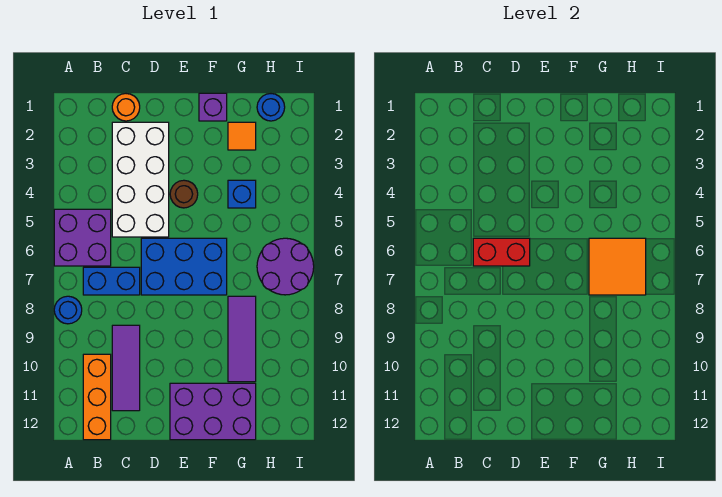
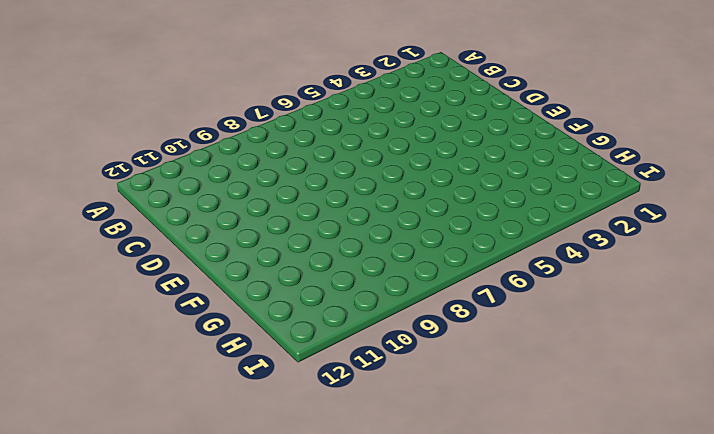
none -> purple 2x2 brick [54,209,111,266]
none -> blue 1x1 round brick [54,296,82,324]
none -> blue 1x2 brick [83,267,140,295]

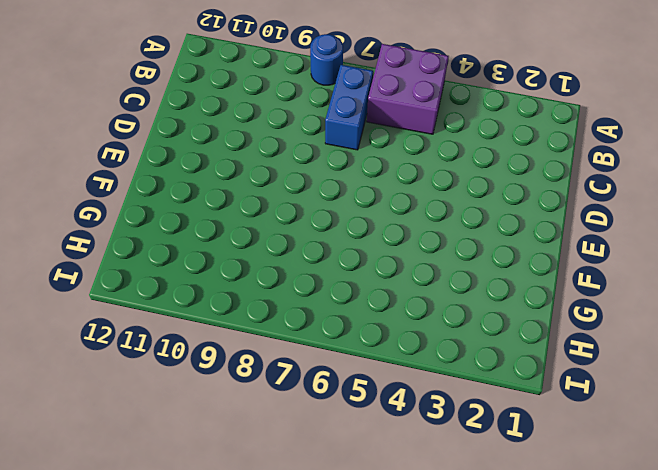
none -> orange 1x3 brick [83,354,111,440]
none -> orange 1x1 round brick [112,94,140,121]
none -> white 2x4 brick [112,122,169,237]

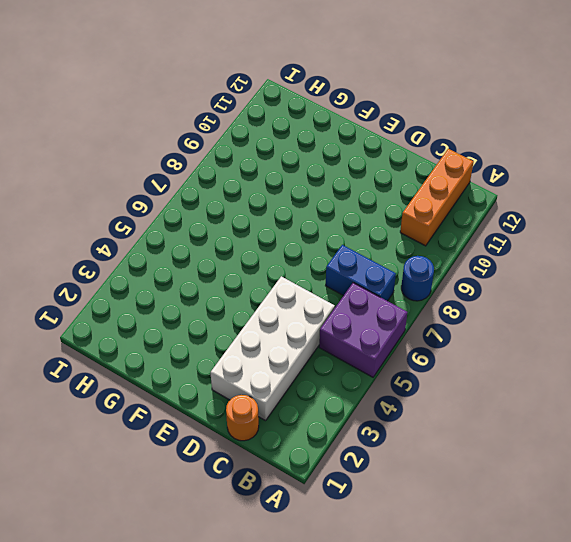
none -> purple 1x3 tile [112,325,140,411]
none -> blue 2x3 brick [141,238,227,295]
none -> brown 1x1 round brick [170,180,198,208]

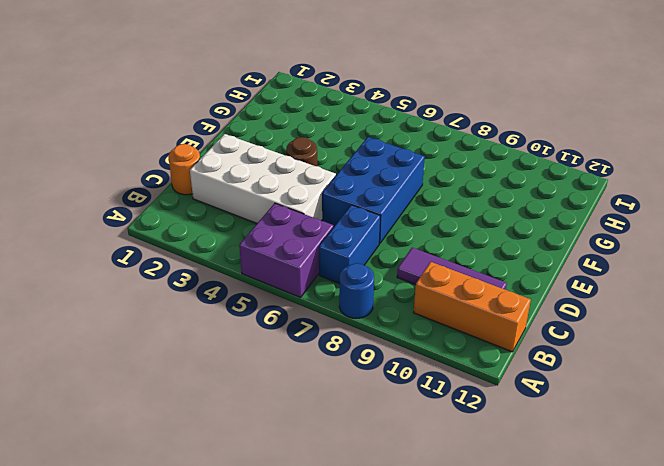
none -> purple 2x3 brick [170,383,256,440]
none -> purple 1x1 brick [199,93,227,121]
none -> orange 1x1 tile [228,122,256,150]

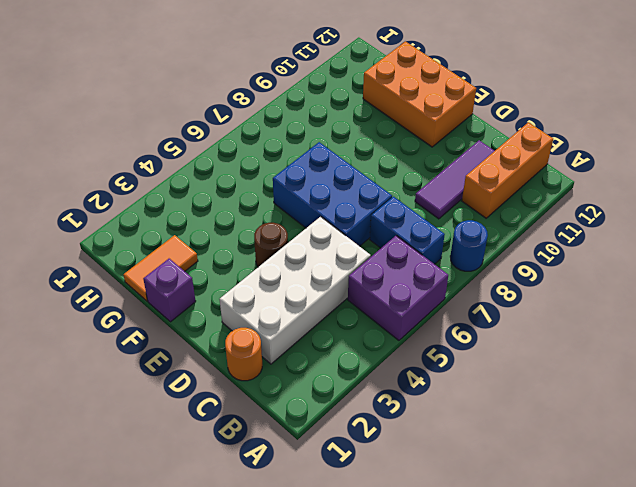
orange 2x3 brick [363,41,476,147] -> purple 2x3 brick [170,383,256,440]
orange 1x2 tile [124,235,198,301] -> orange 1x1 tile [228,122,256,150]
none -> blue 1x1 brick [228,180,256,208]
none -> purple 1x3 tile [228,296,256,382]
none -> blue 1x1 round brick [257,94,285,121]

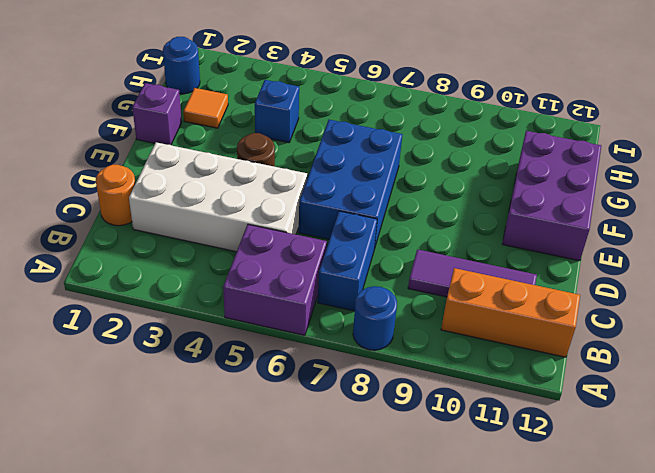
none -> purple 1x3 tile [228,296,256,382]
none -> purple 2x2 round brick [257,238,314,295]
none -> red 1x2 brick [473,238,530,266]

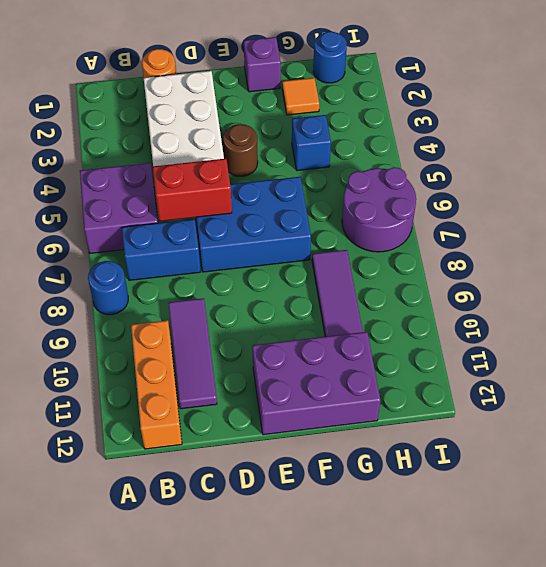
none -> orange 2x2 tile [589,238,646,295]

